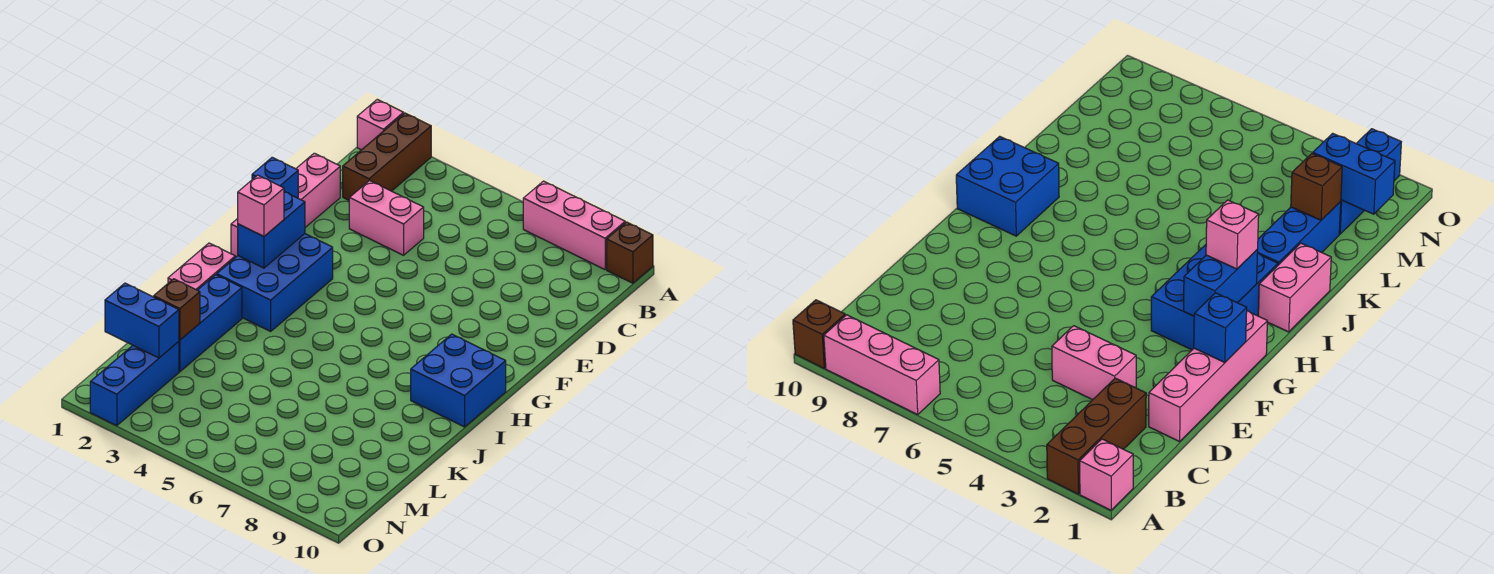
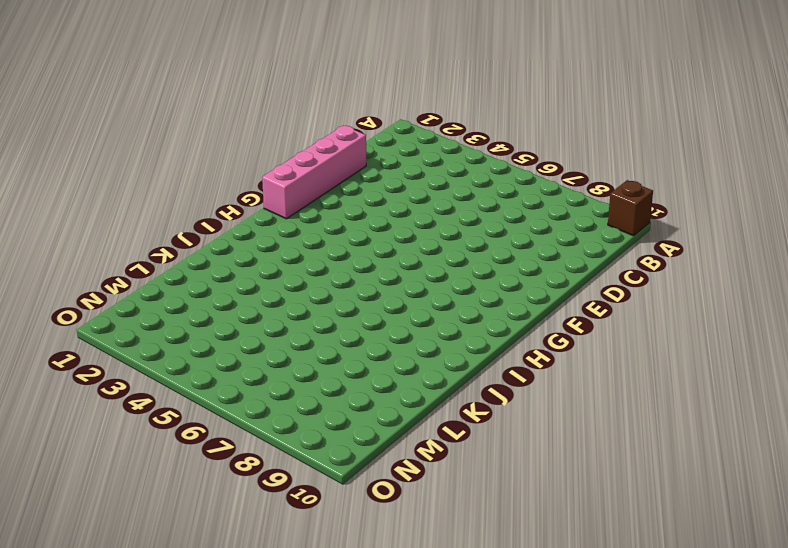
none -> pink 1x1 brick [357,99,404,150]
none -> brown 1x3 brick [343,113,431,200]
none -> pink 1x3 brick [523,181,625,269]

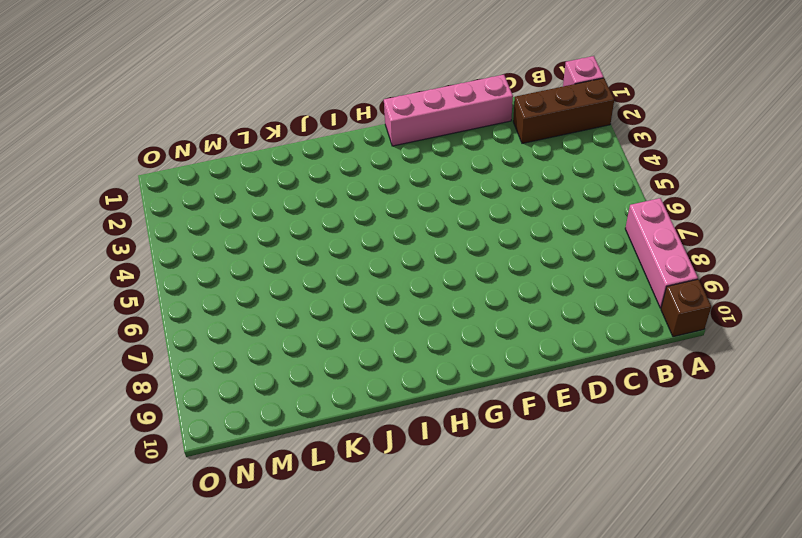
none -> pink 1x2 brick [349,180,424,255]
none -> blue 2x3 brick [217,234,333,331]
none -> blue 2x2 brick [411,334,506,427]

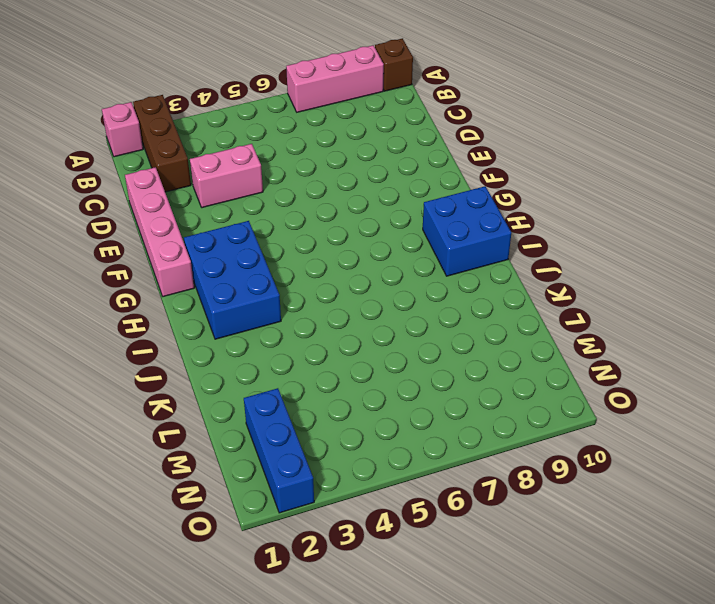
none -> pink 1x2 brick [168,243,235,290]
none -> blue 1x3 brick [179,275,242,372]
none -> blue 1x1 brick [252,157,298,198]

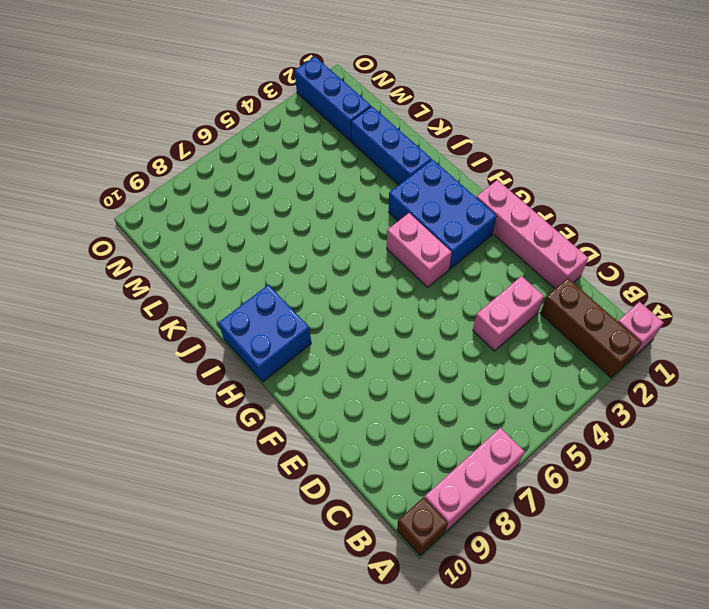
pink 1x2 brick [387,213,452,287] -> pink 1x2 brick moved to [168,243,235,290]
none -> blue 1x1 brick [252,157,298,198]
none -> blue 1x2 brick [238,192,305,268]
none -> brown 1x1 brick [154,279,200,340]

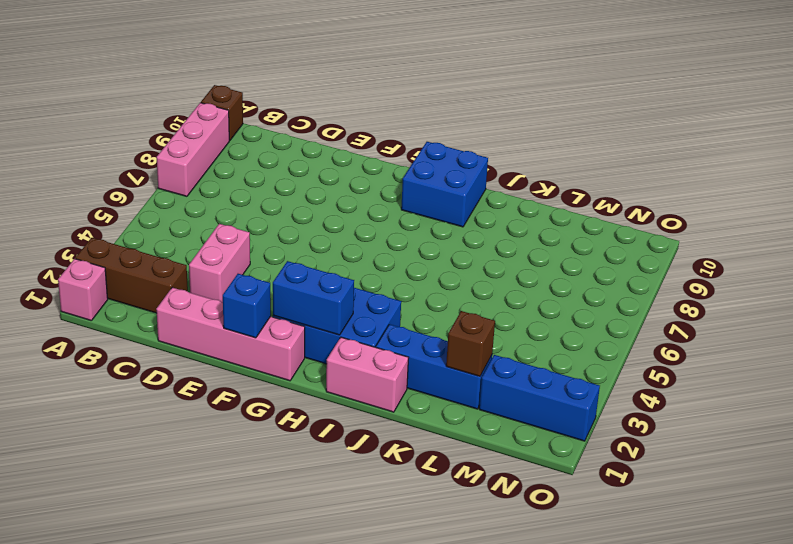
none -> blue 1x2 brick [105,283,179,358]
none -> pink 1x1 brick [238,175,284,236]

